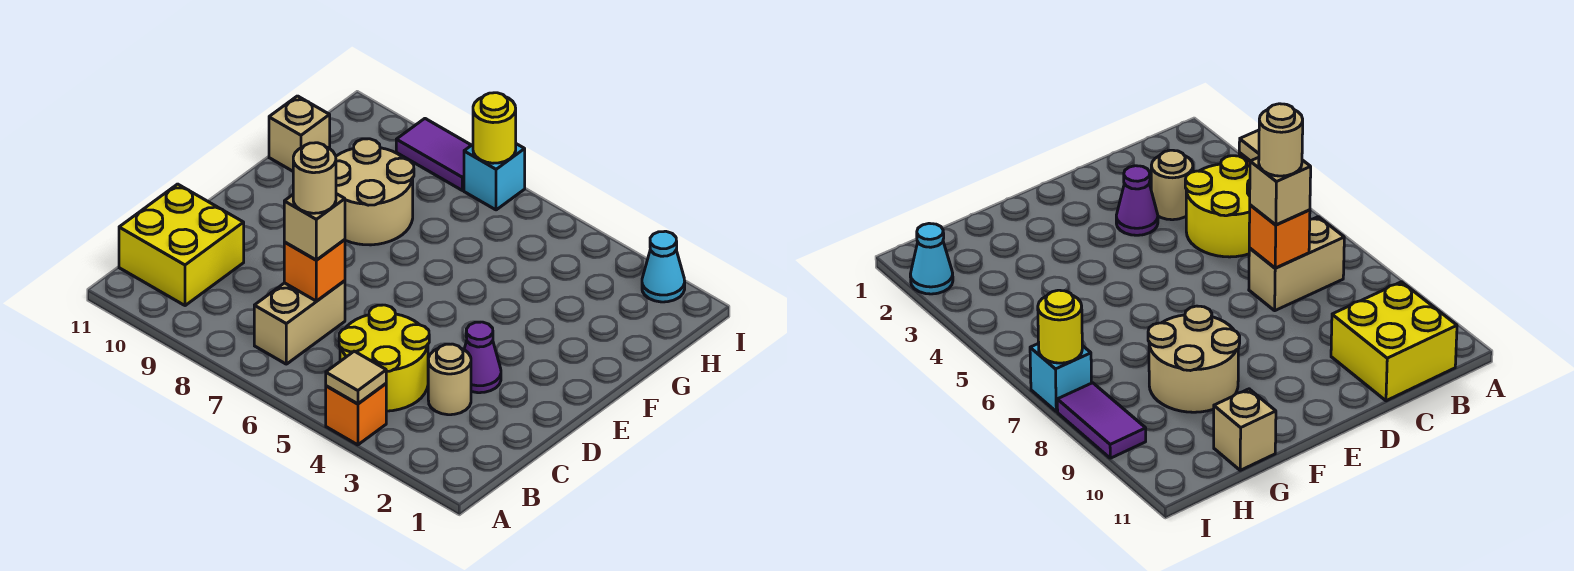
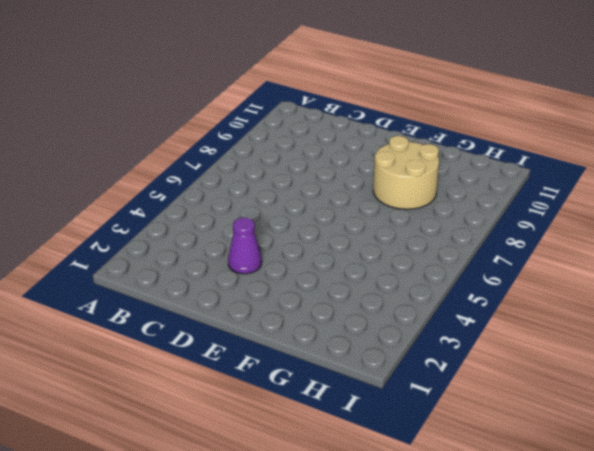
none -> orange 1x1 brick [326,384,386,445]
none -> yellow 2x2 round brick [339,305,429,411]
none -> tan 1x2 brick [254,281,345,364]

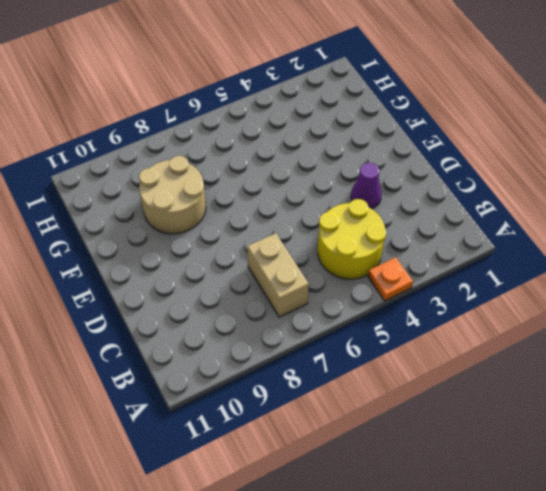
orange 1x1 plate [368,257,413,301] -> orange 1x1 brick [326,384,386,445]
none -> yellow 2x2 brick [119,184,244,306]
none -> tan 1x1 round brick [428,344,471,415]
none -> tan 1x1 brick [269,96,330,171]

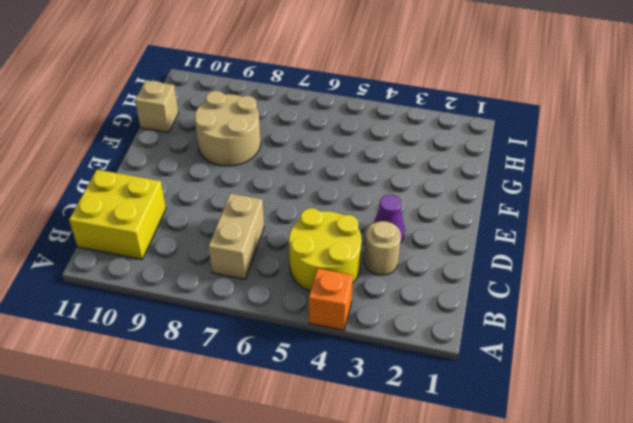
none -> cyan 1x1 cone [642,231,685,302]
none -> cyan 1x1 brick [464,144,525,210]
none -> purple 1x2 tile [396,119,471,190]

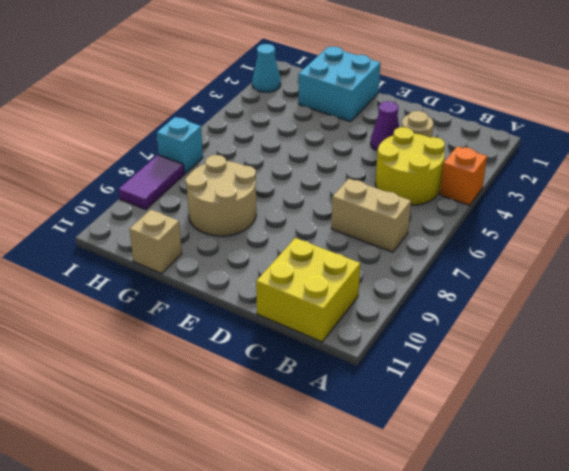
cyan 2x2 brick [298,46,380,122] -> none
none -> tan 1x1 tile [326,351,386,404]
none -> orange 1x1 brick [284,240,345,301]
none -> yellow 1x1 round brick [473,93,516,163]

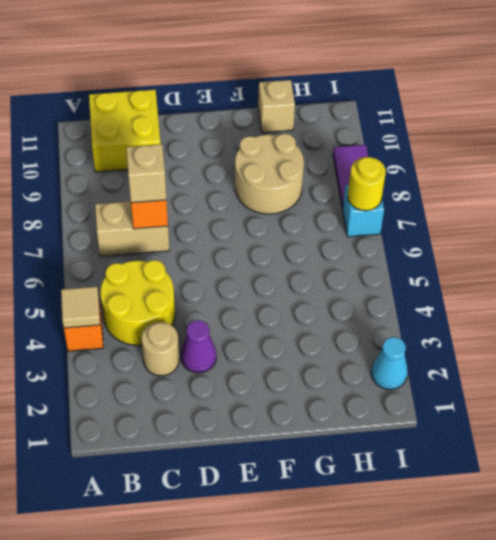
none -> tan 1x1 round brick [293,143,336,213]

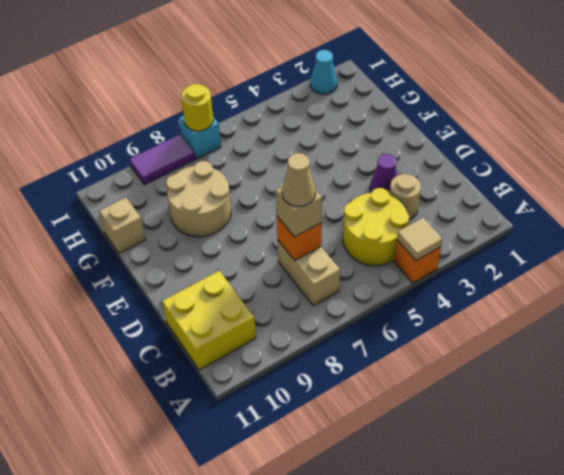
tan 1x1 cone [282,153,316,207] -> tan 1x1 round brick [293,143,336,213]

